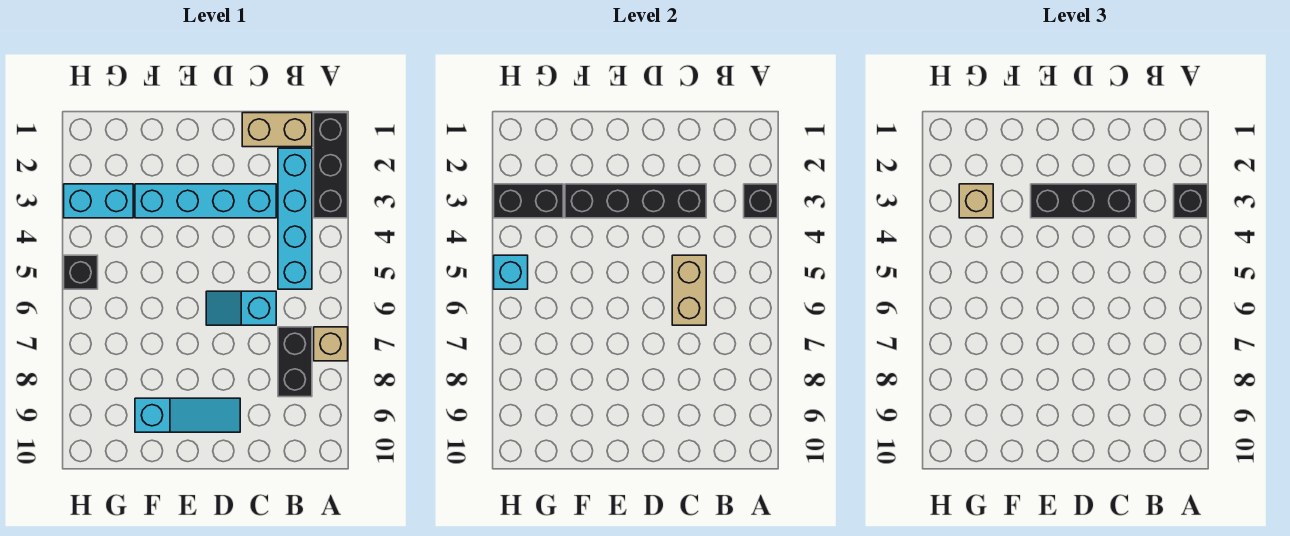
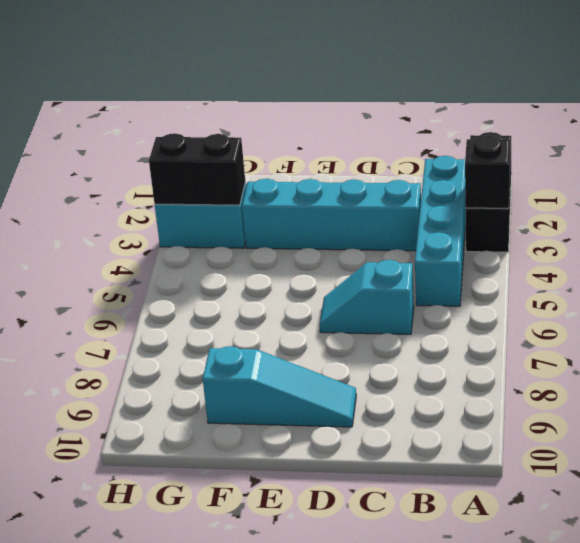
none -> tan 1x1 brick [314,327,348,361]
none -> tan 1x2 brick [242,113,312,147]
none -> black 1x2 brick [278,327,312,397]

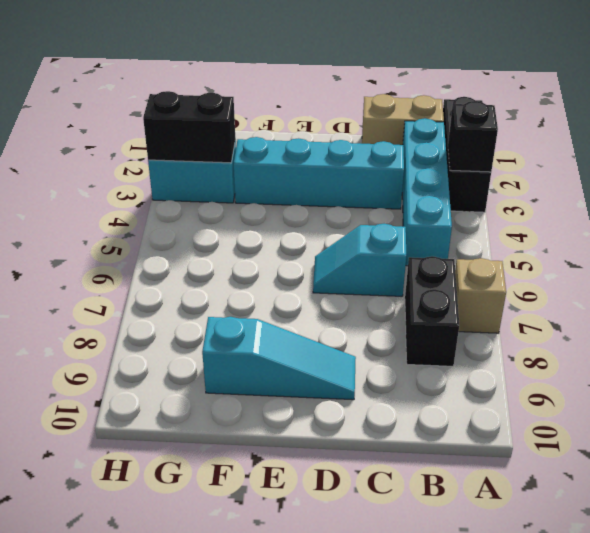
none -> black 1x1 brick [64,255,98,289]
none -> black 1x4 brick [565,184,706,218]
none -> tan 1x2 brick [672,255,706,325]

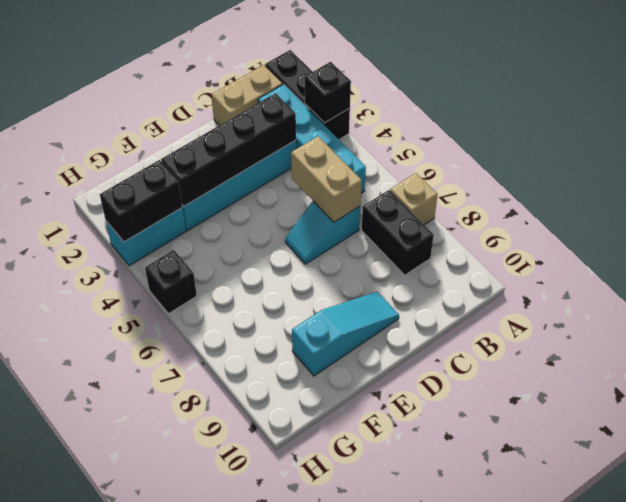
none -> cyan 1x1 brick [494,255,528,289]
none -> black 1x1 brick [1174,184,1208,218]
none -> black 1x3 brick [1031,184,1136,218]

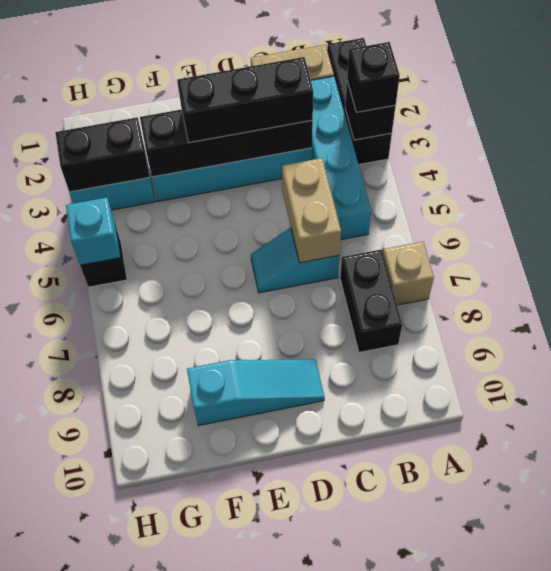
none -> tan 1x1 brick [959,184,993,218]

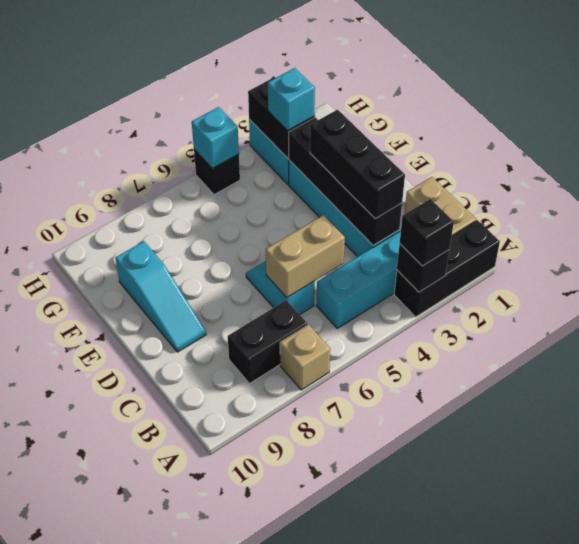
cyan 1x1 brick [268,68,315,131] -> tan 1x1 brick [959,184,993,218]

